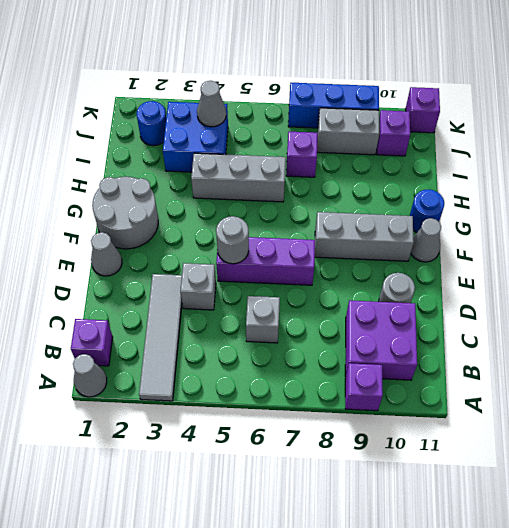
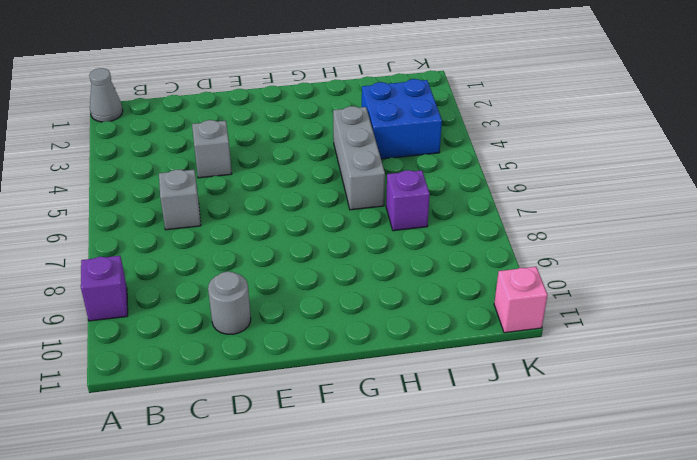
pink 1x1 brick [494,267,548,333] -> purple 1x1 brick [406,87,440,133]
none -> grey 1x4 tile [139,274,182,401]
none -> purple 1x1 brick [71,319,113,366]
none -> purple 2x2 brick [345,300,417,380]

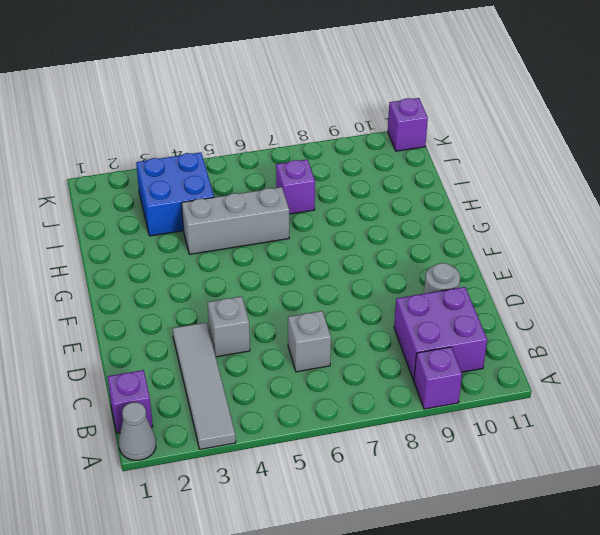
none -> grey 1x1 cone [91,232,122,276]
none -> purple 1x3 brick [216,237,315,285]
none -> grey 2x2 round brick [92,177,158,249]

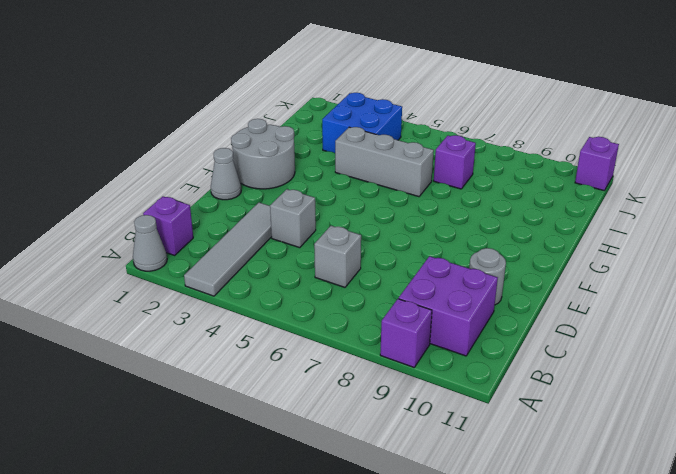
none -> purple 1x3 brick [216,237,315,285]
none -> grey 1x3 brick [315,212,414,261]
none -> grey 1x1 cone [411,218,441,262]

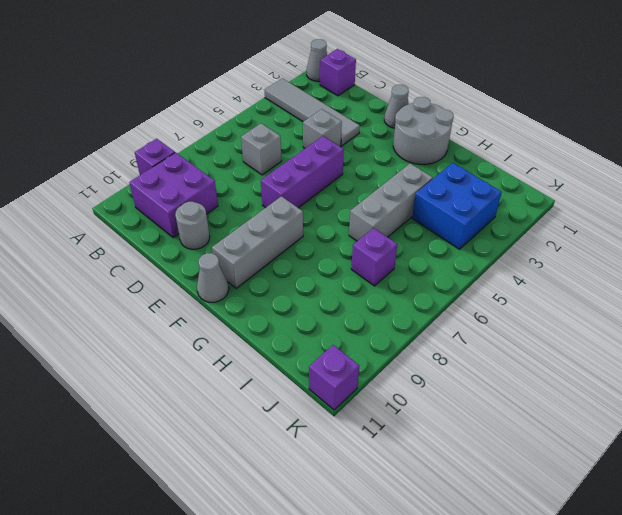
none -> blue 1x1 round brick [410,189,444,232]
none -> blue 1x1 round brick [137,101,166,146]
none -> grey 1x2 brick [317,108,379,155]

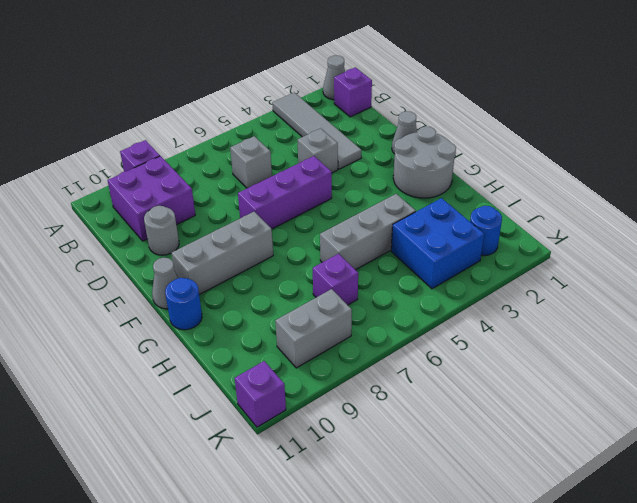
none -> purple 1x1 brick [377,110,410,156]
none -> blue 1x3 brick [288,83,379,128]
none -> grey 1x1 round brick [216,216,249,264]

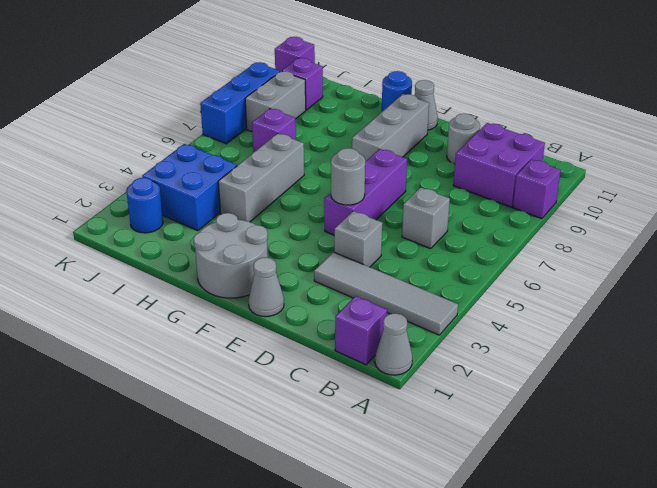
none -> grey 1x1 cone [197,81,226,127]

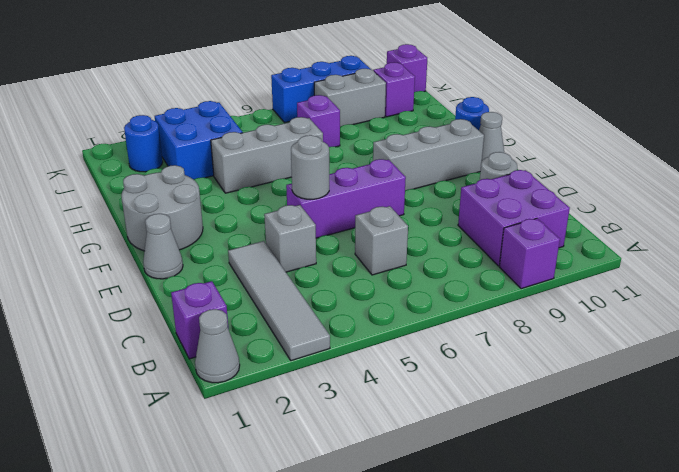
none -> grey 1x1 cone [197,81,226,127]

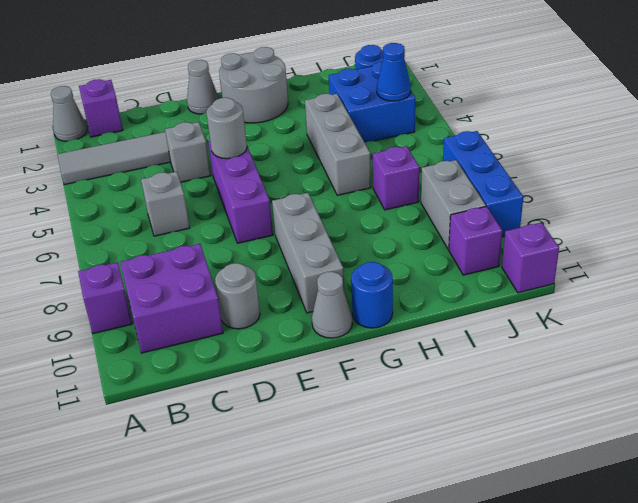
blue 1x1 cone [377,43,411,101] -> grey 1x1 cone [197,81,226,127]

